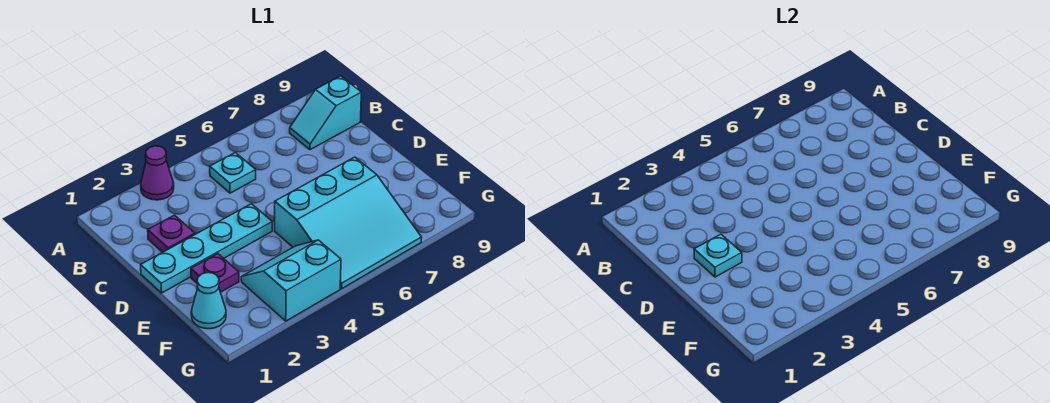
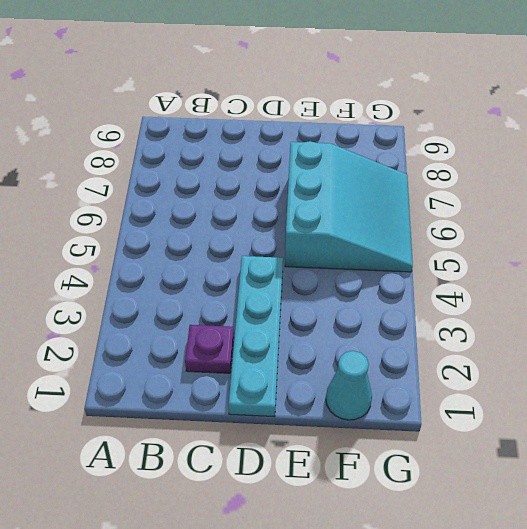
none -> purple 1x1 cone [141,146,174,200]
none -> cyan 1x1 plate [210,153,256,193]

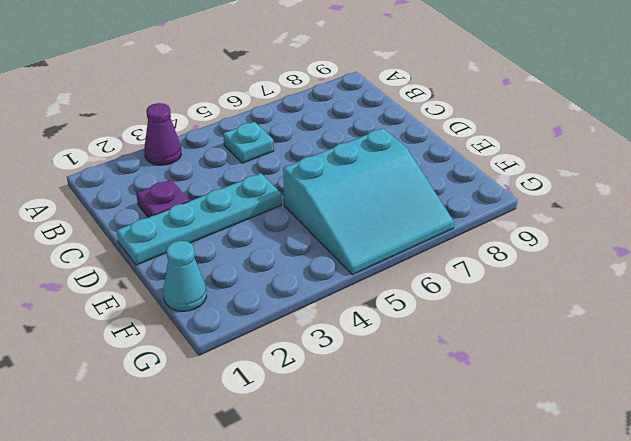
none -> cyan 1x2 slope [290,76,361,150]
none -> purple 1x1 plate [191,254,239,292]

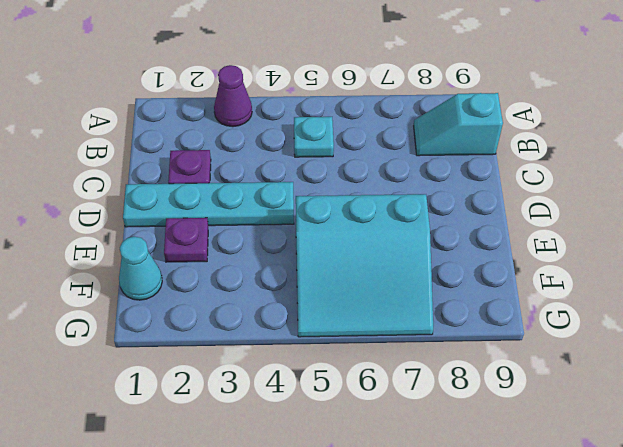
none -> cyan 2x2 slope [241,240,341,321]
none -> cyan 1x1 plate [694,234,742,277]

